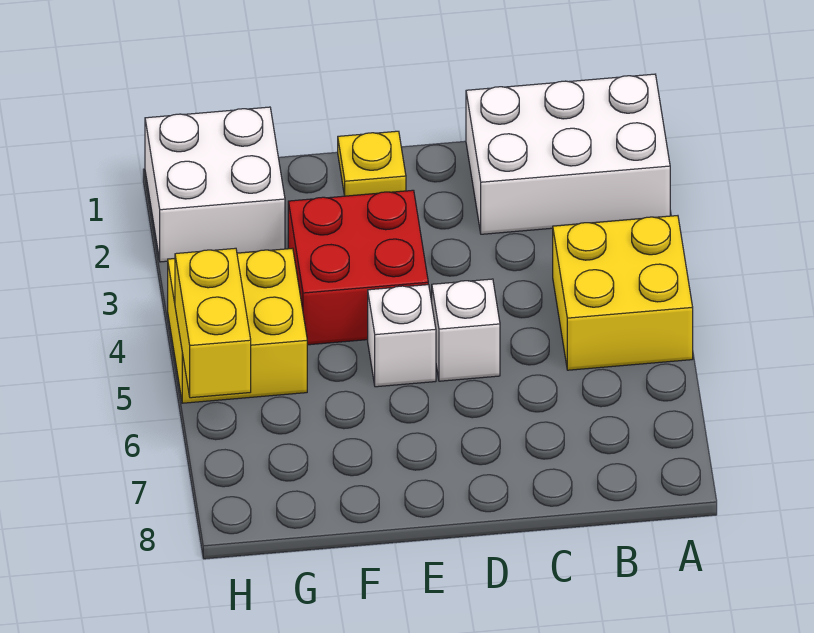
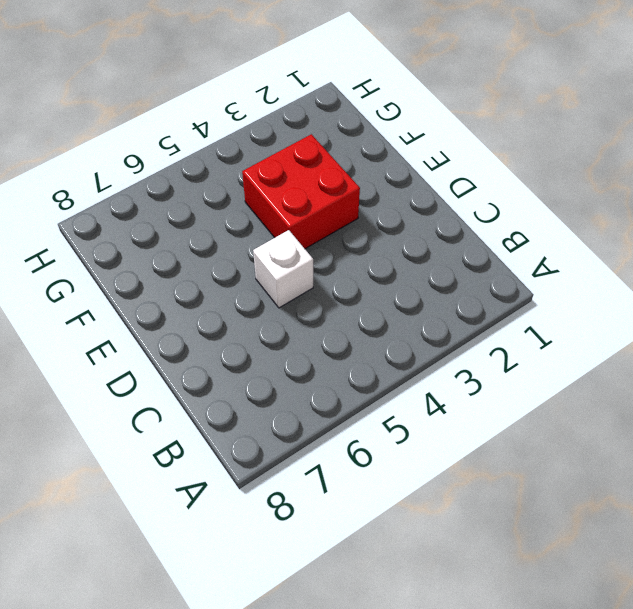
none -> white 2x3 brick [466,74,670,234]
none -> yellow 2x2 brick [553,216,693,370]

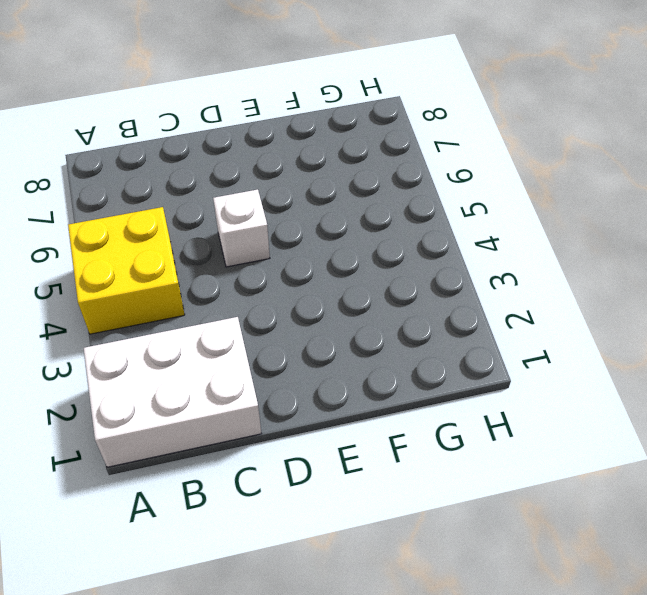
none -> yellow 1x1 plate [338,131,406,196]
none -> red 2x2 brick [288,190,428,345]

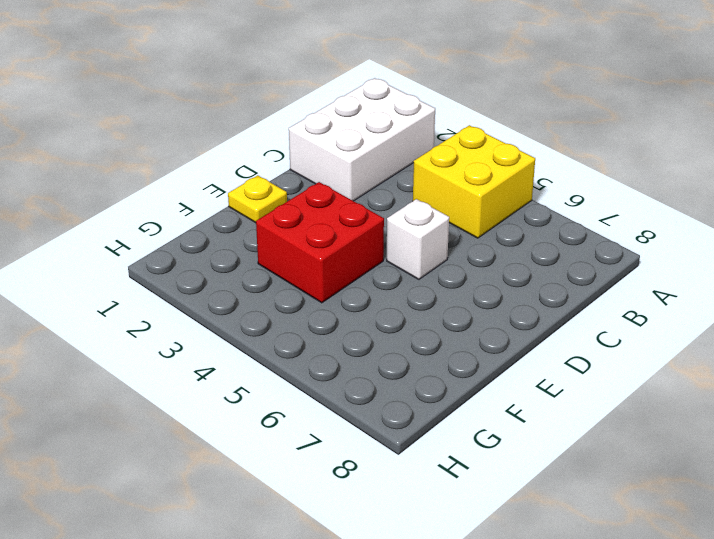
none -> white 1x1 brick [368,285,436,387]
none -> white 2x2 brick [145,107,285,262]

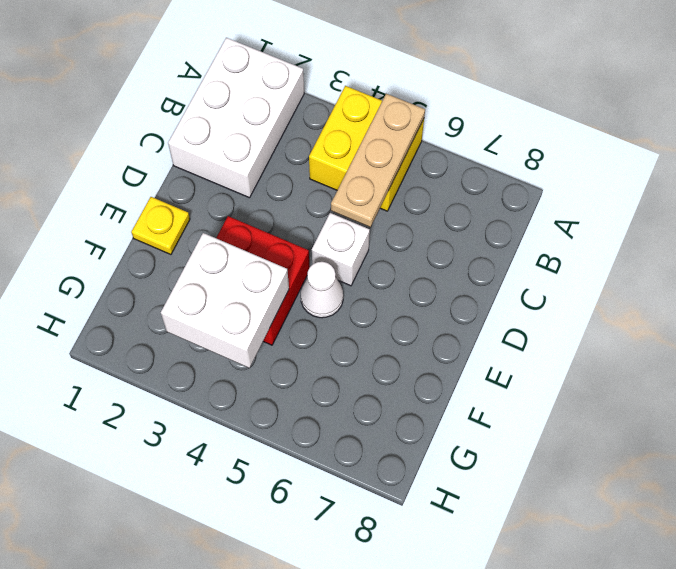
tan 1x3 plate [331,94,425,227] -> none
white 1x1 cone [301,262,343,318] -> white 1x1 brick [368,285,436,387]
white 2x2 brick [161,233,289,368] -> white 2x2 brick moved to [145,107,285,262]
none -> yellow 2x2 brick [168,248,307,403]
none -> yellow 1x2 brick [175,248,251,398]

